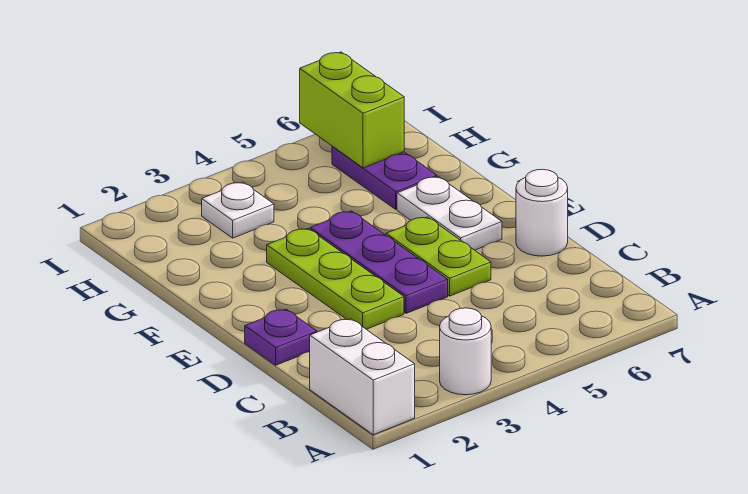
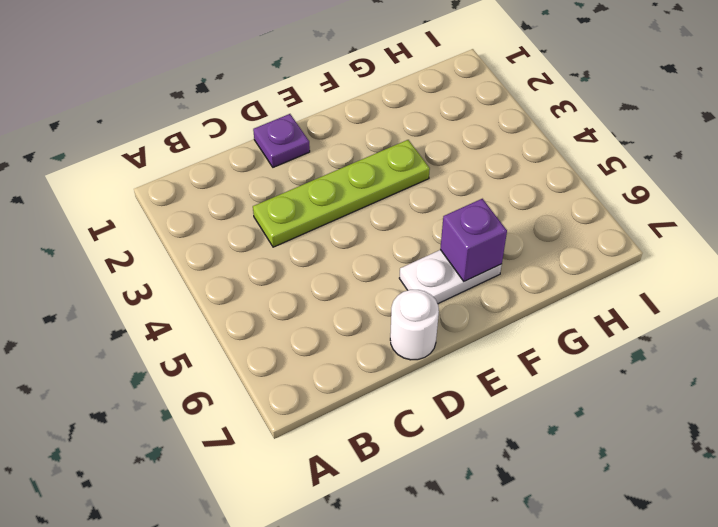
lime 1x4 plate [253,140,430,247] -> lime 1x3 plate [267,229,404,329]
purple 1x1 brick [440,199,507,281] -> none
none -> white 1x2 brick [310,319,415,435]
none -> white 1x1 round brick [440,308,491,395]

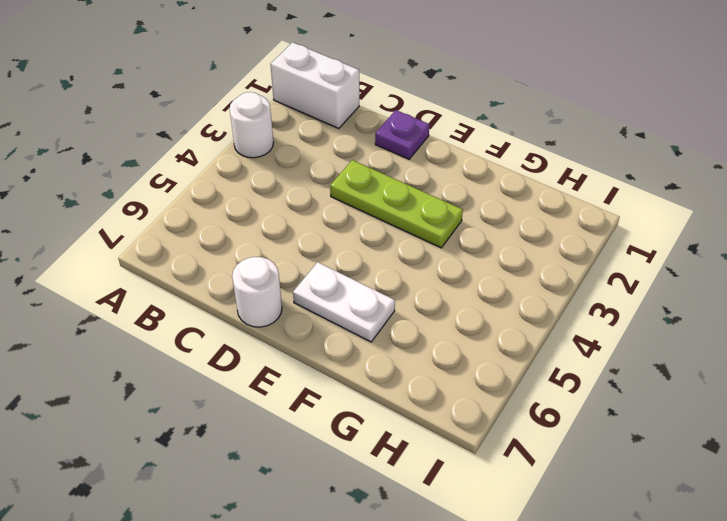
none -> purple 1x3 plate [310,211,448,313]
none -> lime 1x2 plate [386,217,491,296]

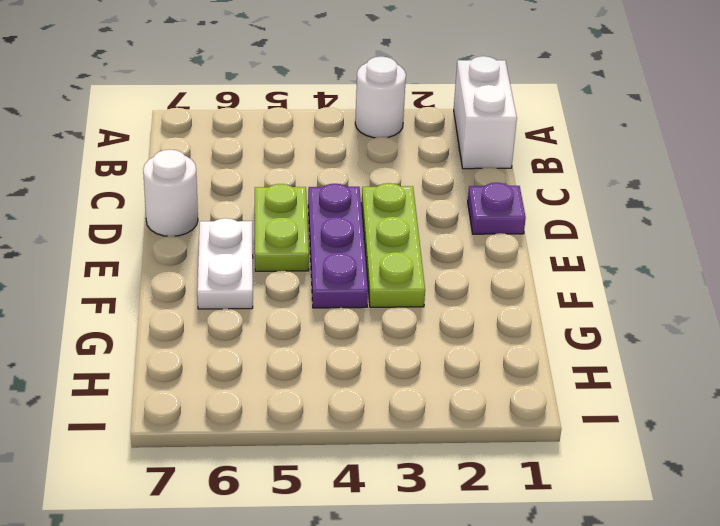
none -> purple 1x2 plate [332,146,437,209]
none -> white 1x1 plate [202,182,274,238]

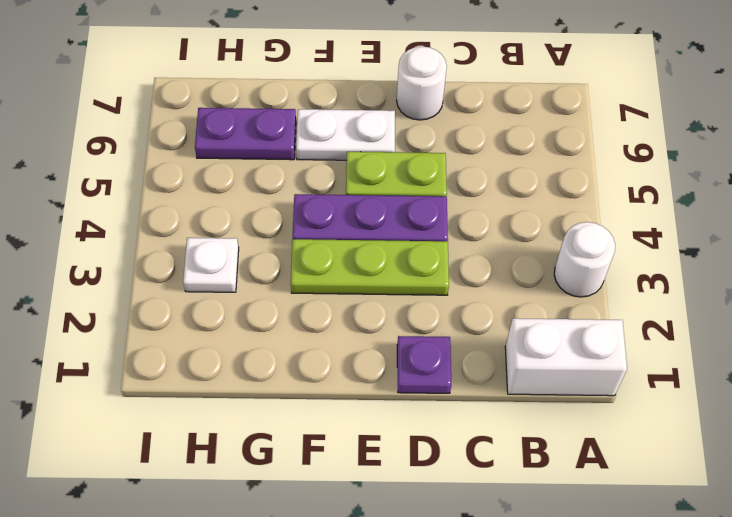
none -> lime 1x2 brick [300,52,404,168]

